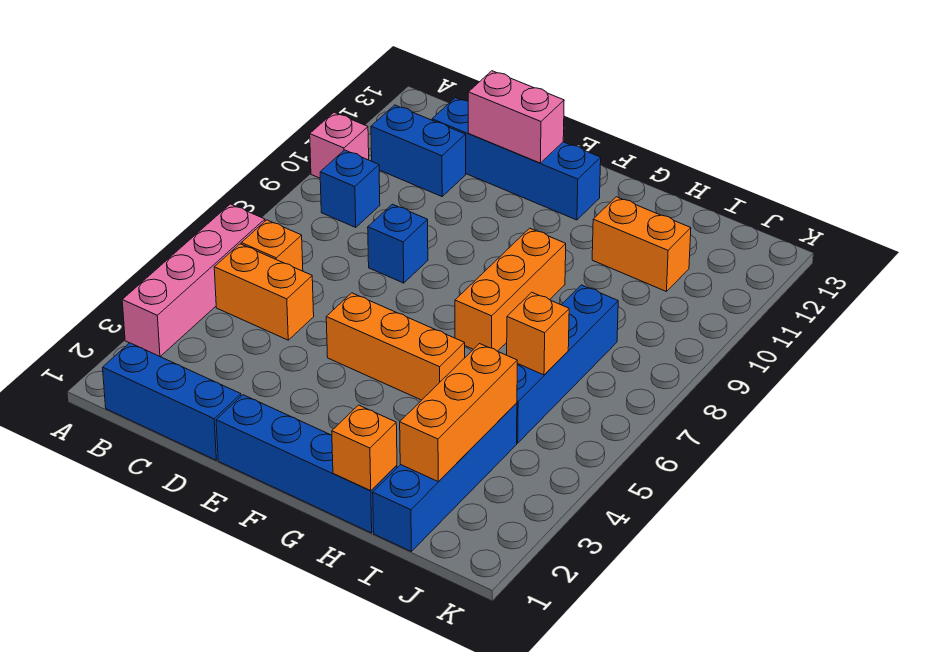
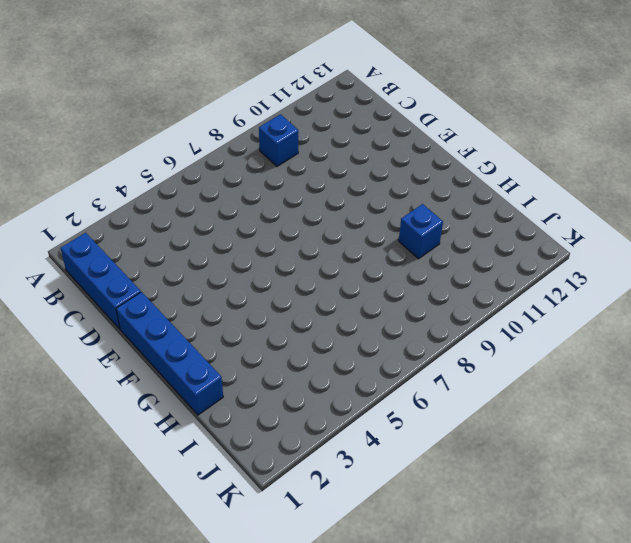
blue 1x1 brick [399,204,443,259] -> blue 1x1 brick moved to [368,204,428,283]
none -> pink 1x4 brick [122,204,265,356]
none -> pink 1x1 brick [310,112,369,178]
none -> orange 1x2 brick [214,244,314,340]

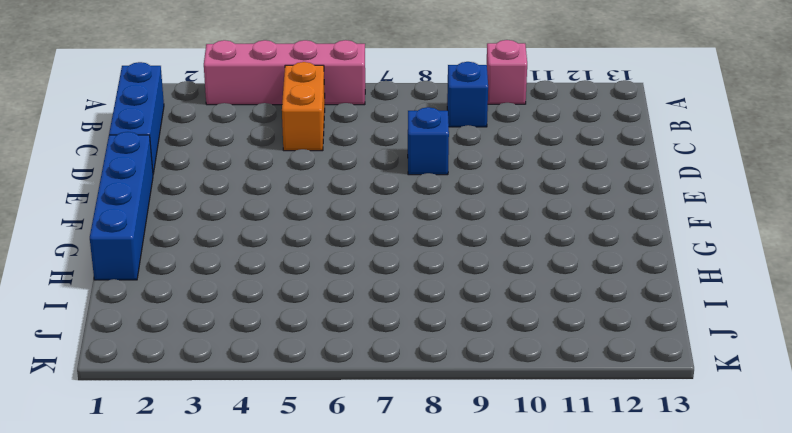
none -> orange 1x1 brick [241,220,303,271]
none -> blue 1x2 brick [371,105,466,197]
none -> blue 1x4 brick [432,98,601,220]

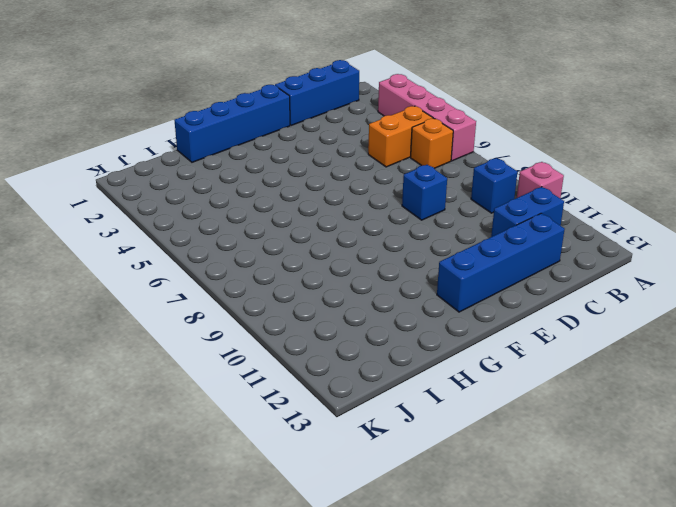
none -> orange 1x3 brick [326,293,465,400]
none -> orange 1x3 brick [455,228,566,351]
none -> orange 1x2 brick [592,197,691,292]

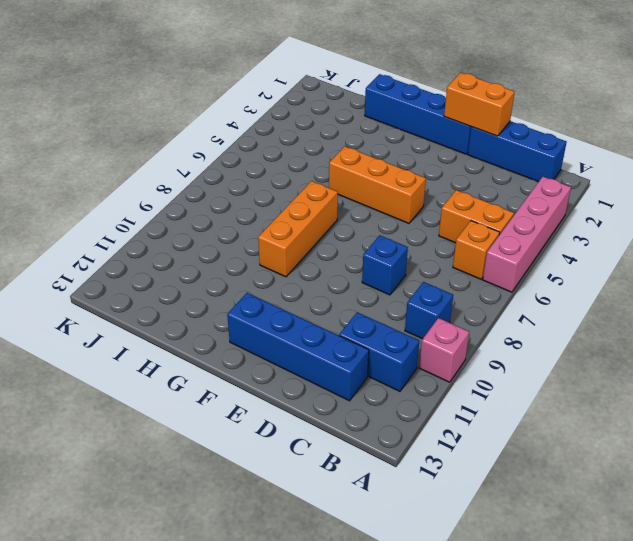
orange 1x2 brick [444,73,515,136] -> orange 1x2 brick moved to [592,197,691,292]
none -> blue 1x4 brick [373,403,517,551]
none -> blue 1x4 brick [517,285,618,443]
none -> pink 1x2 brick [468,71,564,163]

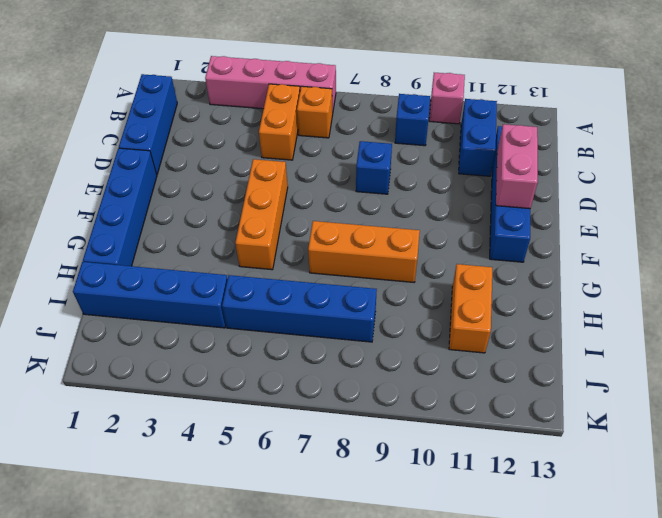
none -> orange 1x1 brick [332,405,397,491]
none -> orange 1x3 brick [400,344,517,482]
none -> orange 1x1 brick [507,292,569,375]

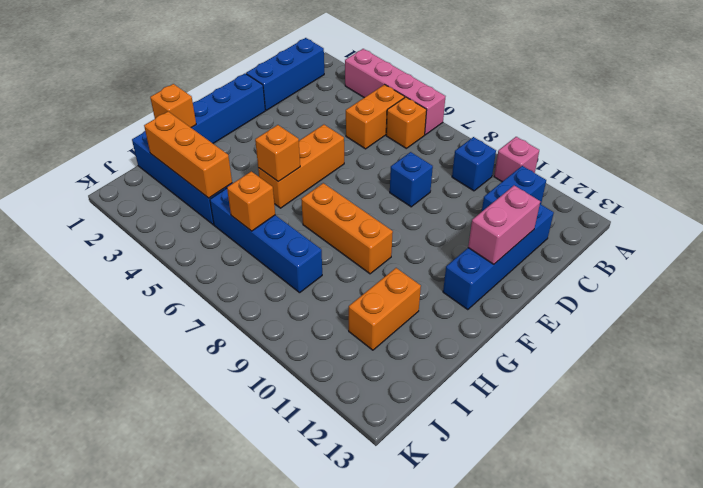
orange 1x1 brick [255,125,300,182] -> none

